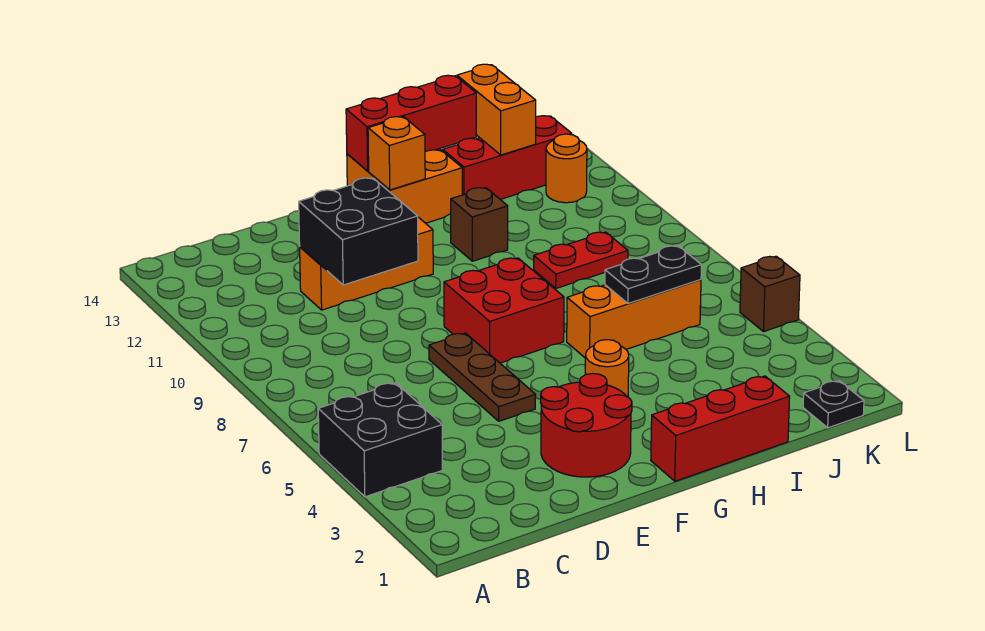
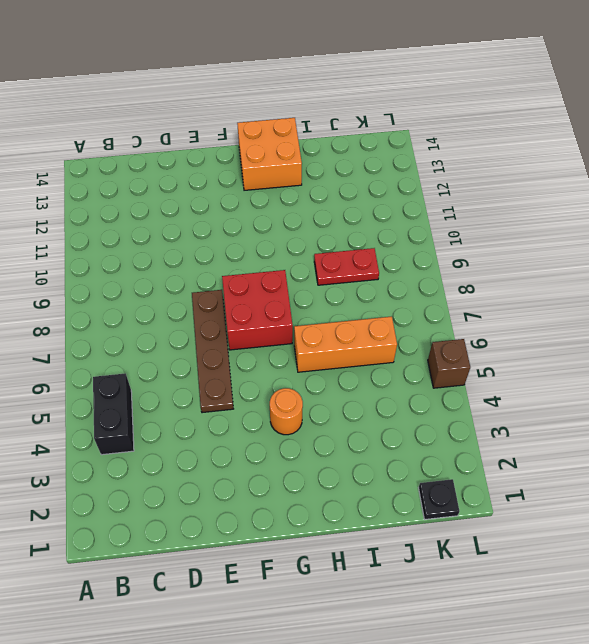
black 1x2 brick [93,373,134,455] -> black 2x2 brick [318,383,442,497]
brown 1x4 plate [192,290,233,413] -> brown 1x3 plate [429,333,536,421]
none -> orange 1x3 brick [300,217,433,310]
none -> red 2x2 round brick [540,373,632,477]
none -> red 1x3 brick [651,376,790,481]

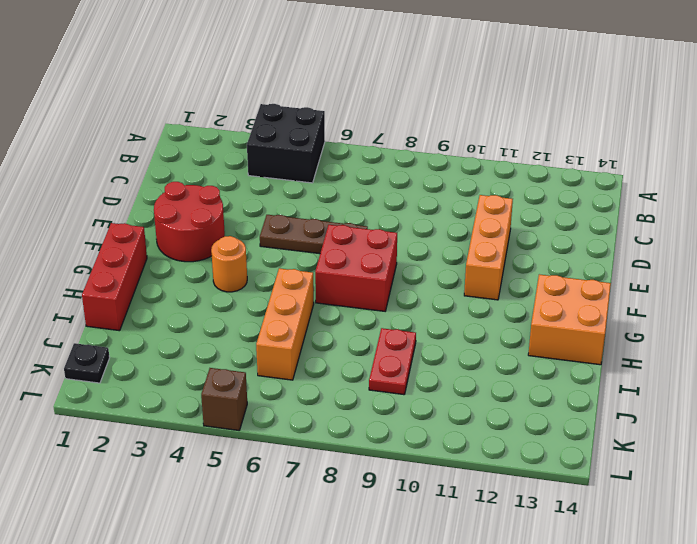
none -> brown 1x1 brick [451,188,508,261]
none -> red 1x3 brick [443,116,572,199]
none -> orange 1x1 round brick [546,134,587,203]

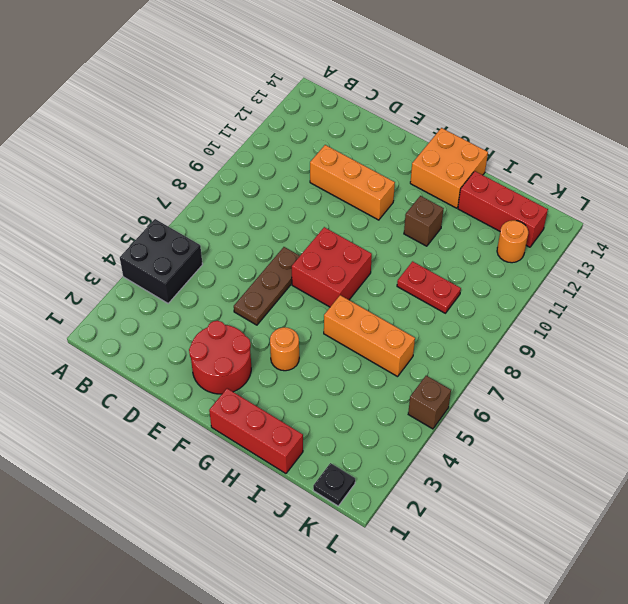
none -> black 2x2 brick [299,178,418,285]
none -> orange 1x1 brick [368,117,425,190]
none -> red 1x3 brick [346,75,476,171]

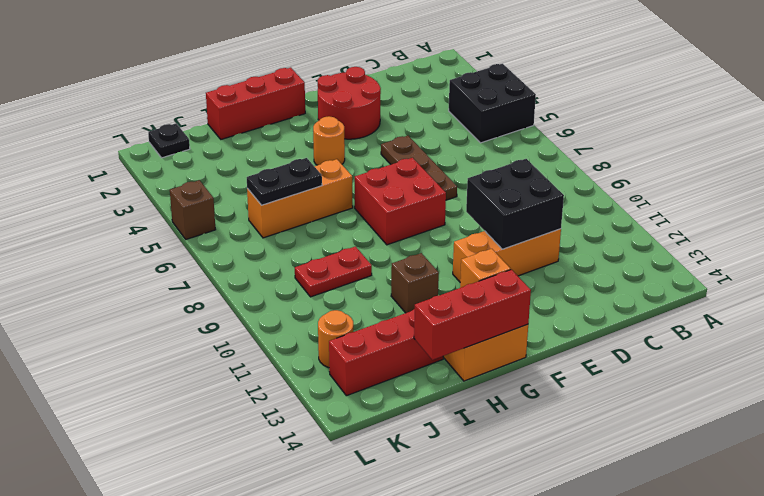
none -> orange 1x2 brick [457,64,536,155]

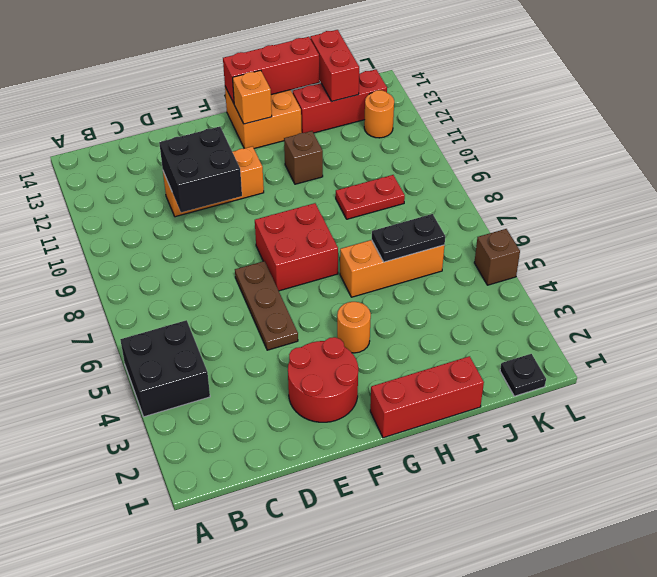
red 1x2 brick [310,30,359,101] -> orange 1x2 brick [457,64,536,155]

